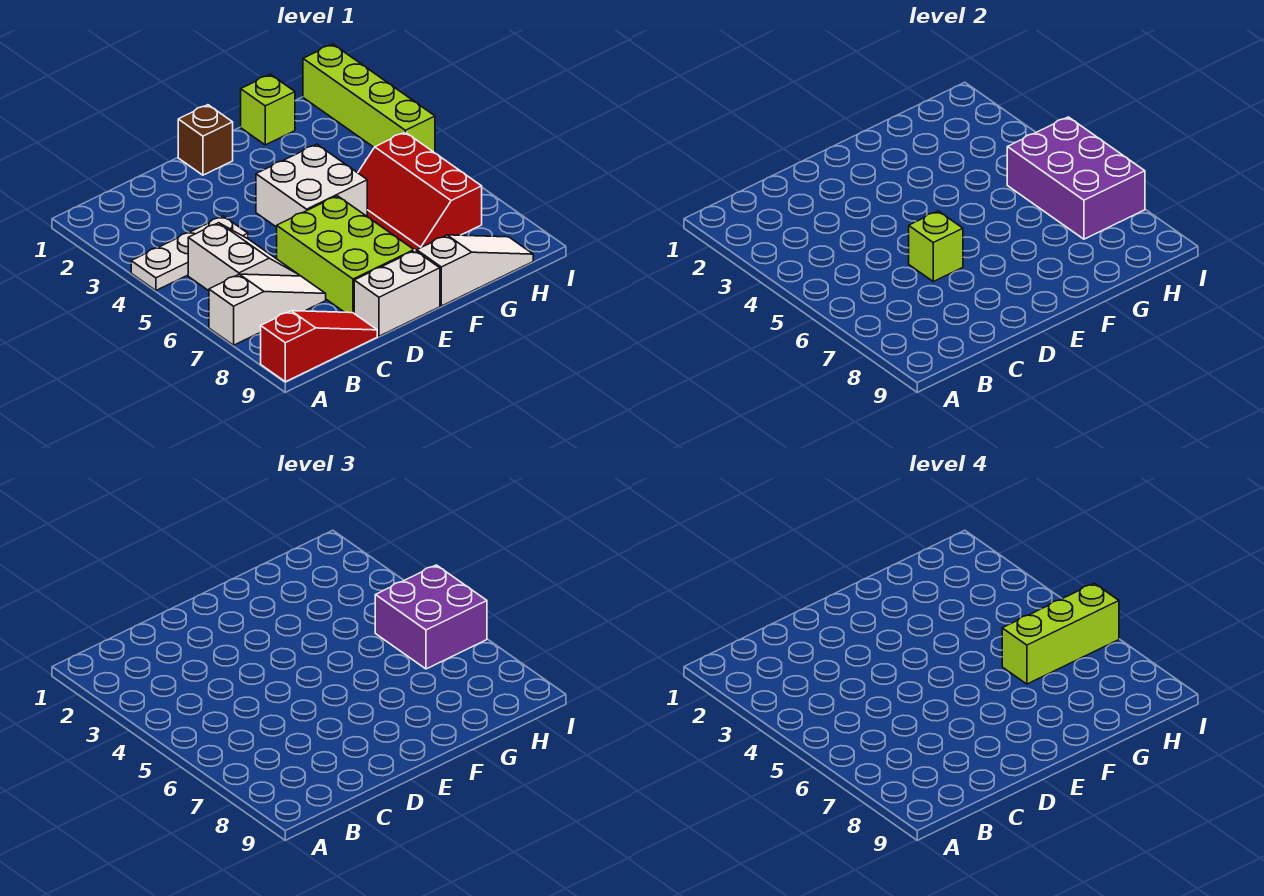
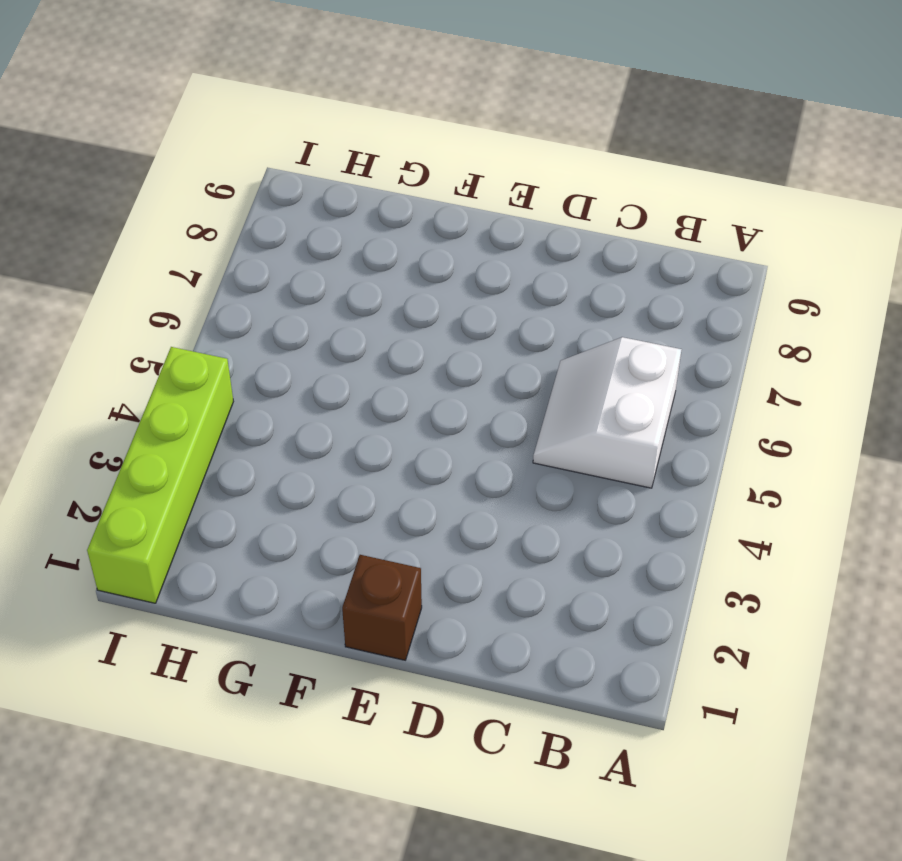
none -> white 1x3 plate [131,216,248,290]
none -> white 1x3 slope [209,274,326,345]
none -> red 1x3 slope [261,311,377,382]

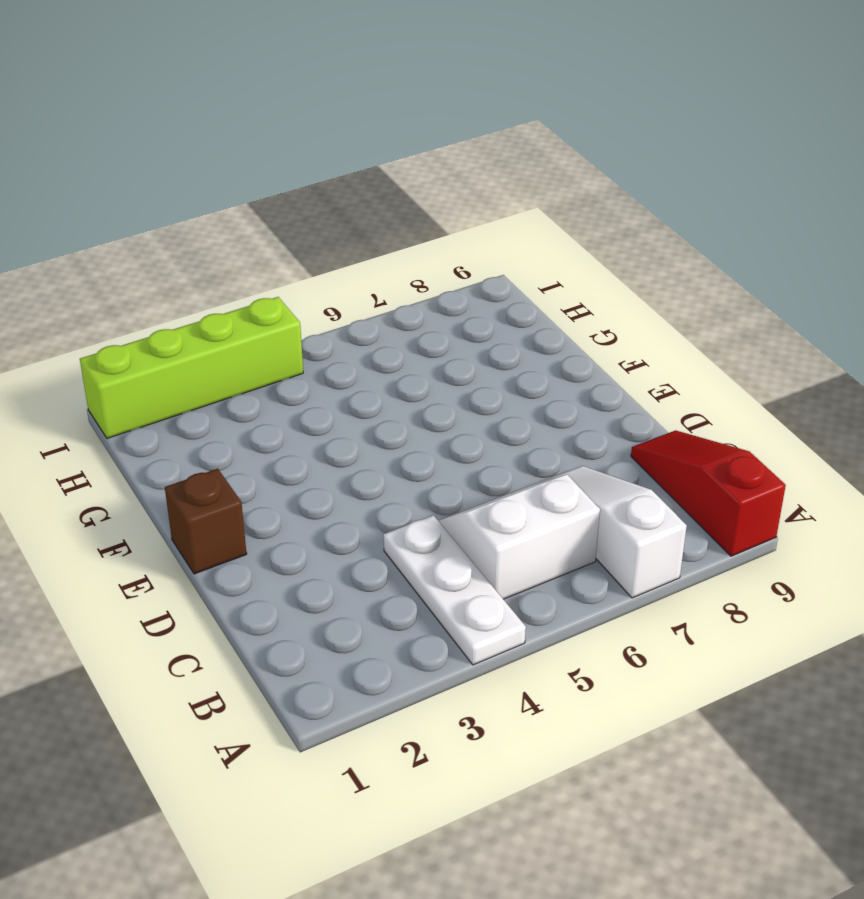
none -> lime 2x3 brick [277,196,414,313]
none -> white 1x2 brick [354,251,440,336]
none -> white 2x2 brick [256,144,367,227]

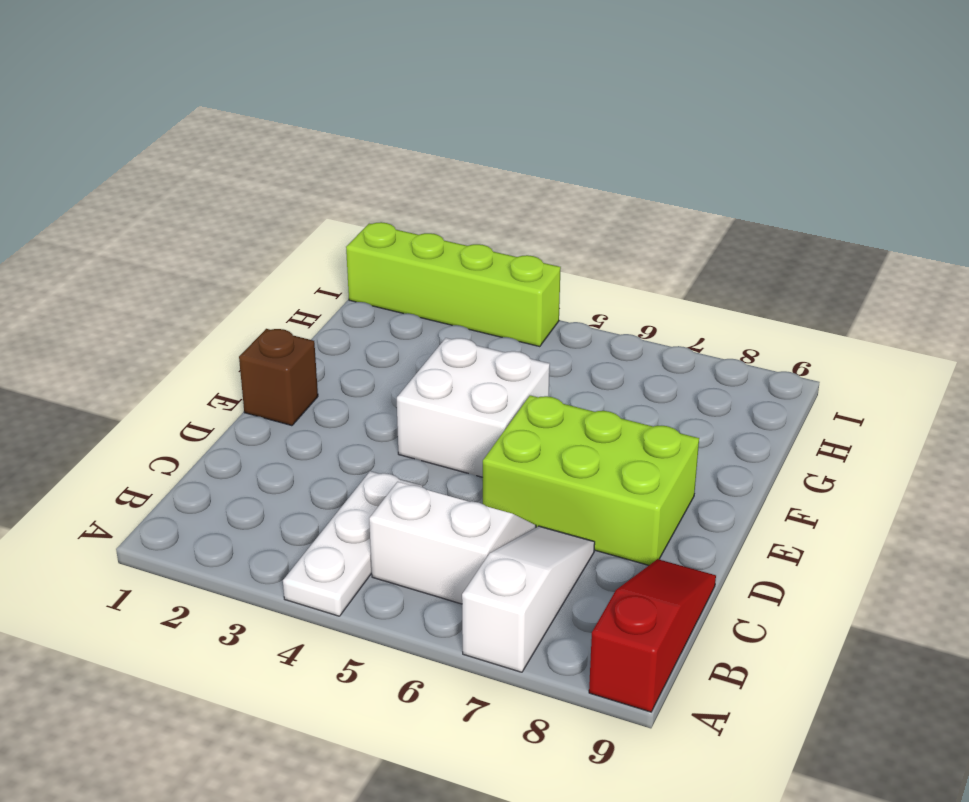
none -> white 1x2 brick [354,251,440,336]
none -> white 1x3 slope [417,235,533,306]
none -> lime 1x1 brick [241,74,295,145]

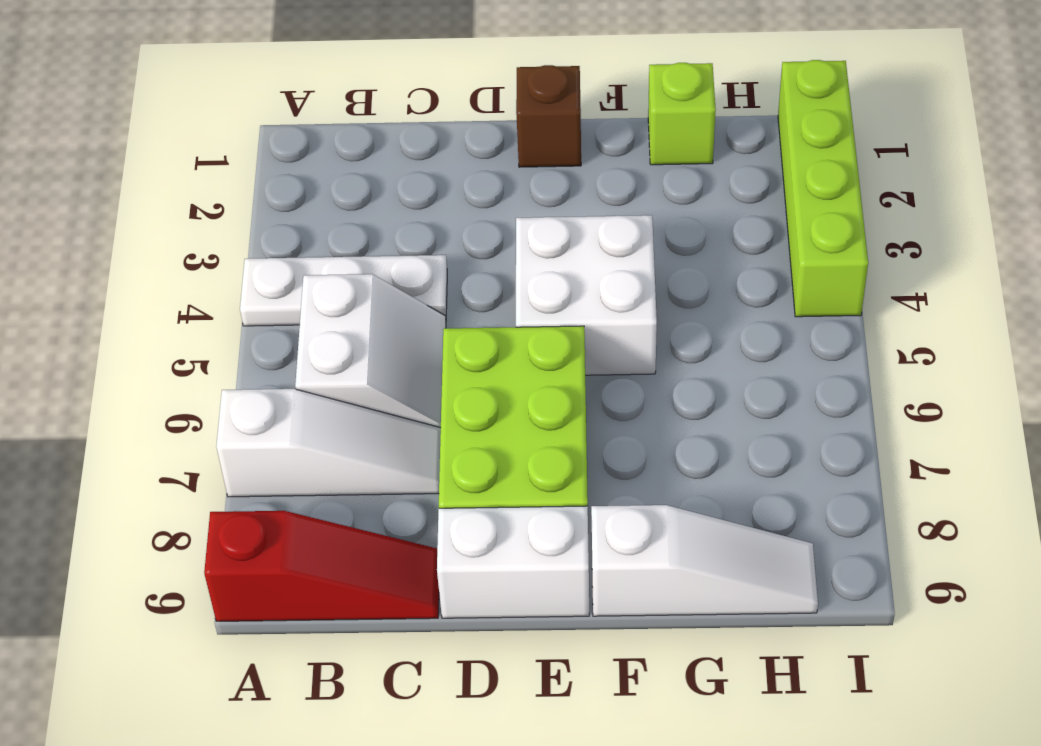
none -> red 2x3 slope [358,132,482,251]
none -> lime 1x1 brick [909,211,963,281]
none -> purple 2x3 brick [1007,117,1145,239]

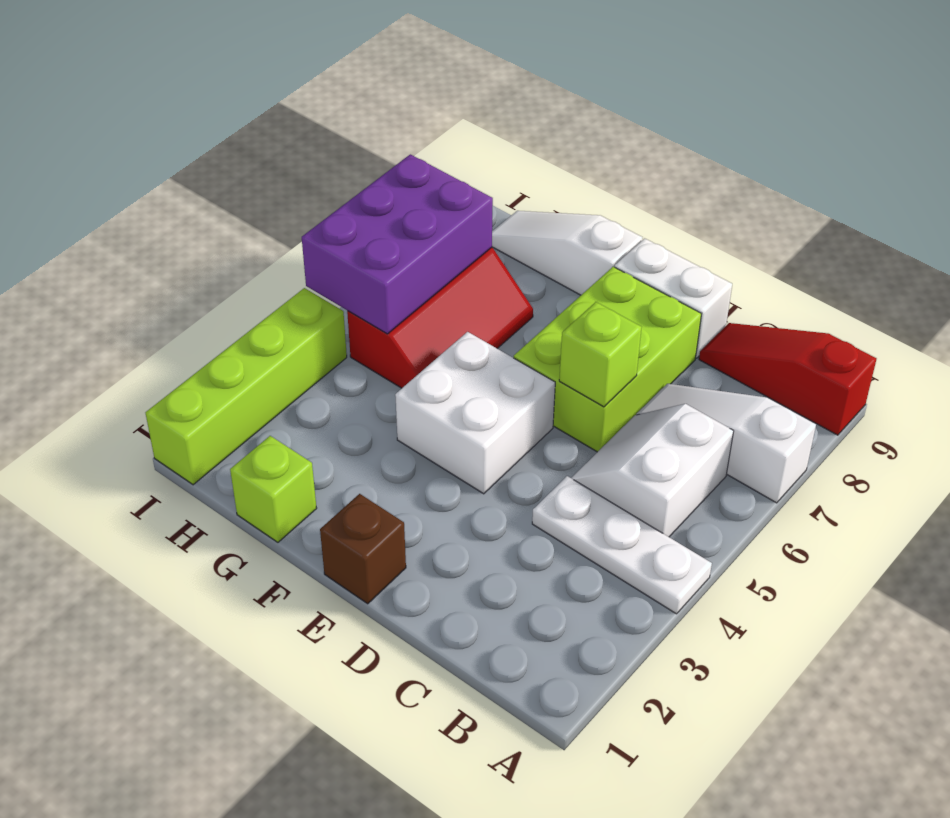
none -> purple 2x2 brick [375,565,487,669]
none -> lime 1x3 brick [1002,583,1119,684]

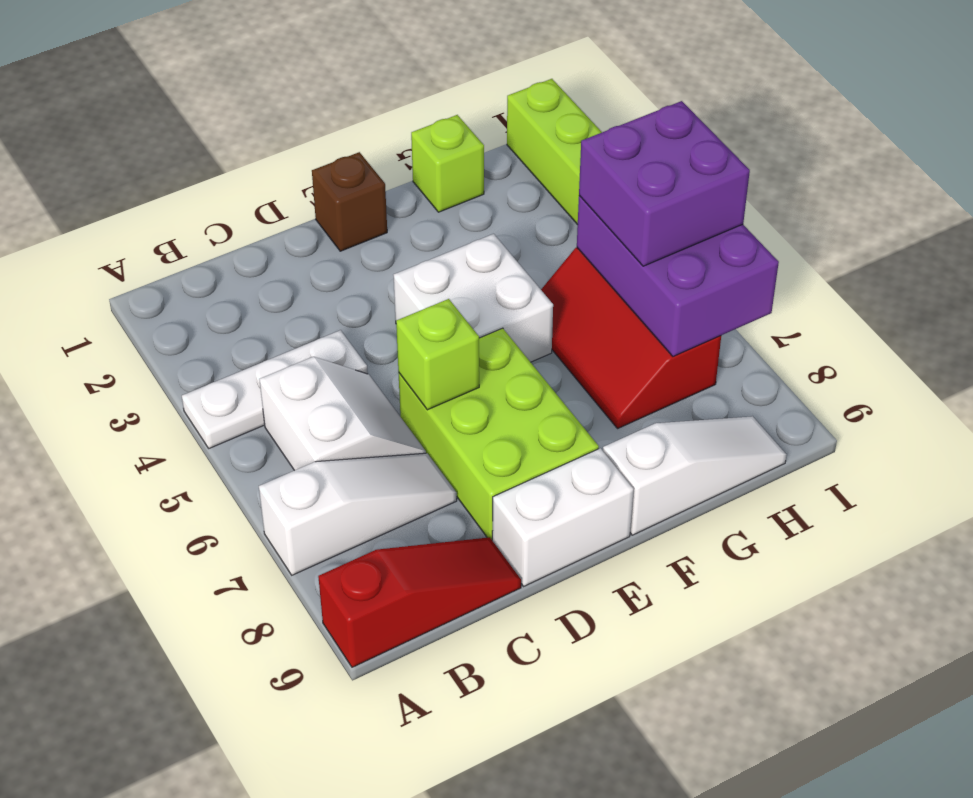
none -> lime 1x3 brick [1002,583,1119,684]

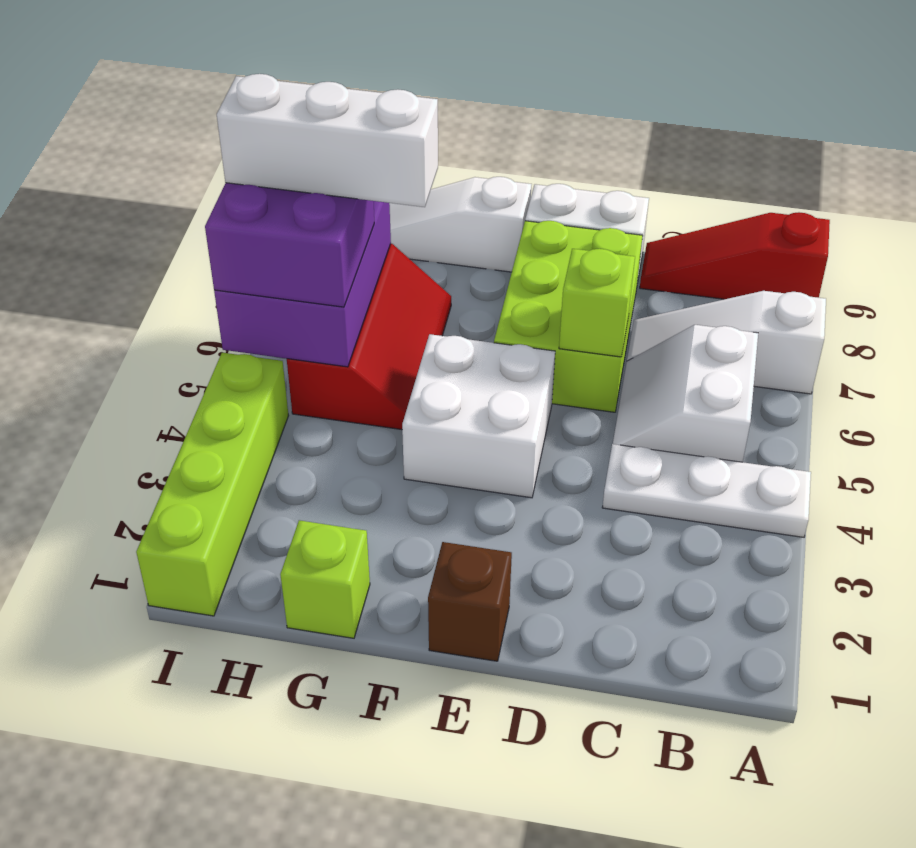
white 1x3 brick [217,74,438,207] -> lime 1x3 brick [1002,583,1119,684]

